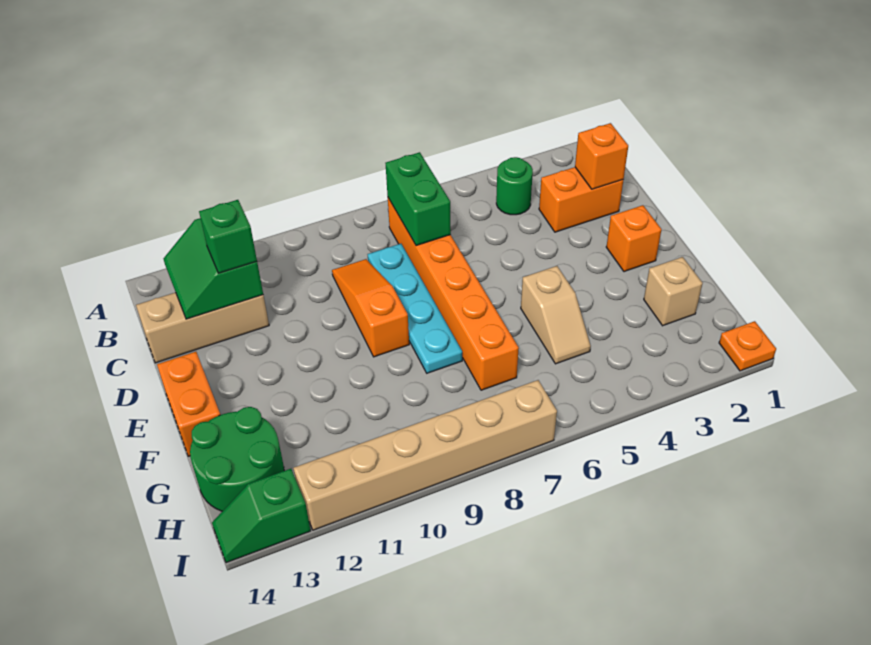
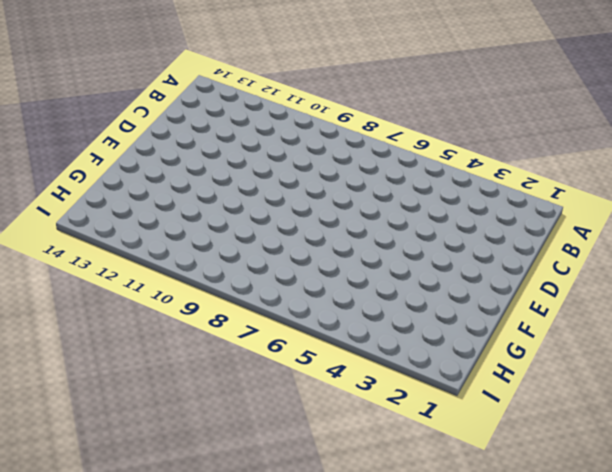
none -> green 1x1 round brick [496,157,533,215]
none -> orange 1x6 brick [388,198,519,390]
none -> orange 1x2 brick [539,167,623,232]

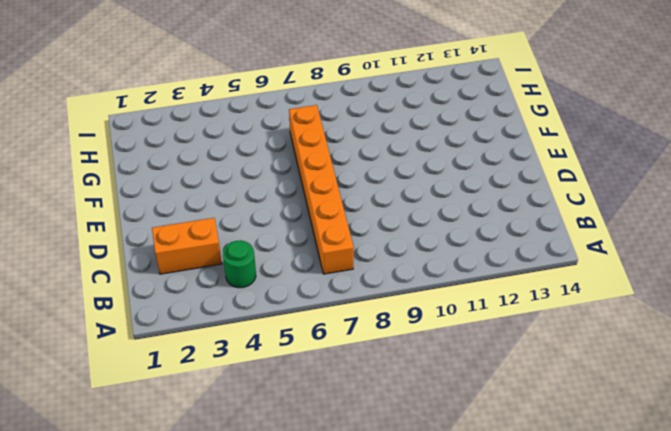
none -> cyan 1x4 plate [368,244,462,373]
none -> orange 1x3 slope [332,259,409,357]
none -> tan 1x3 brick [136,292,269,363]

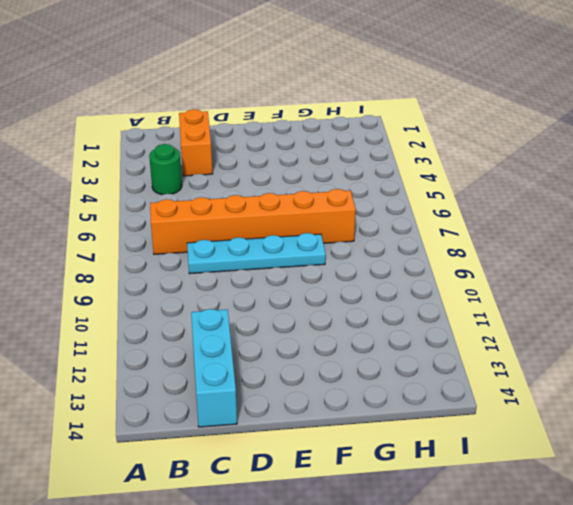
cyan 1x3 brick [191,309,237,427] -> tan 1x3 brick [136,292,269,363]
none -> orange 1x3 slope [332,259,409,357]
none -> orange 1x1 brick [606,205,661,272]
none -> orange 1x2 brick [157,352,220,456]

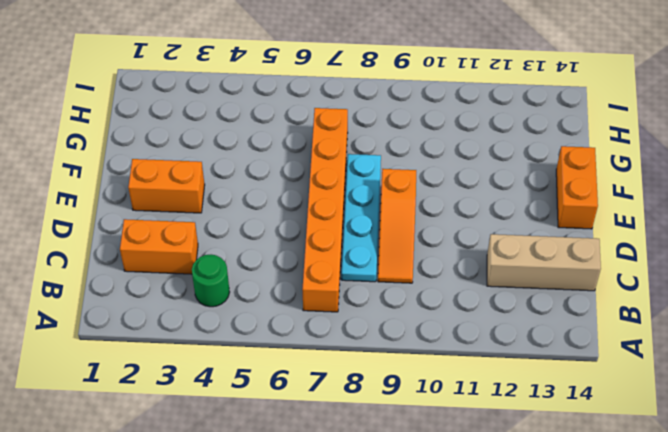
orange 1x2 brick [128,159,205,213] -> orange 1x1 brick [606,205,661,272]
none -> tan 1x2 slope [521,266,591,364]
none -> tan 1x1 brick [644,257,703,326]
none -> green 2x2 round brick [190,407,284,511]

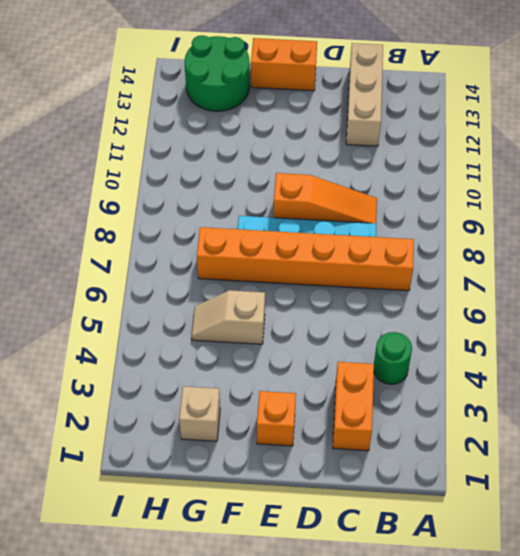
none -> orange 1x1 plate [719,321,776,371]
none -> tan 1x6 brick [293,380,557,530]
none -> green 1x2 slope [212,469,311,563]

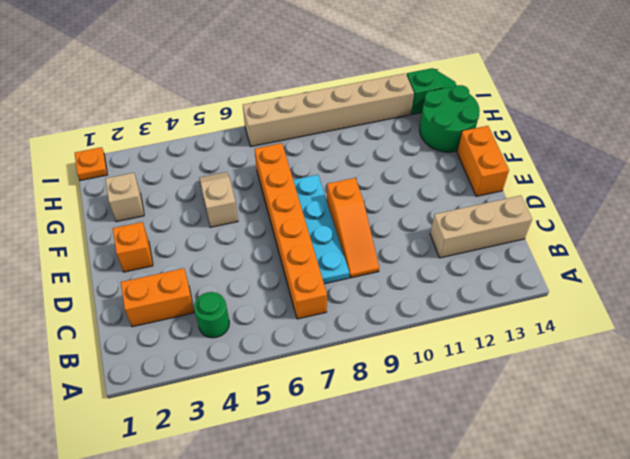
none -> green 1x2 brick [385,152,451,246]
none -> green 2x2 slope [163,218,263,319]
none -> orange 1x1 brick [575,123,628,189]

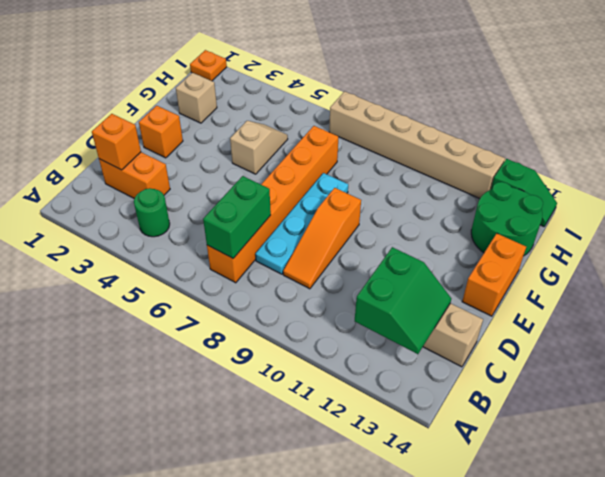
none -> green 1x1 brick [199,200,257,273]

